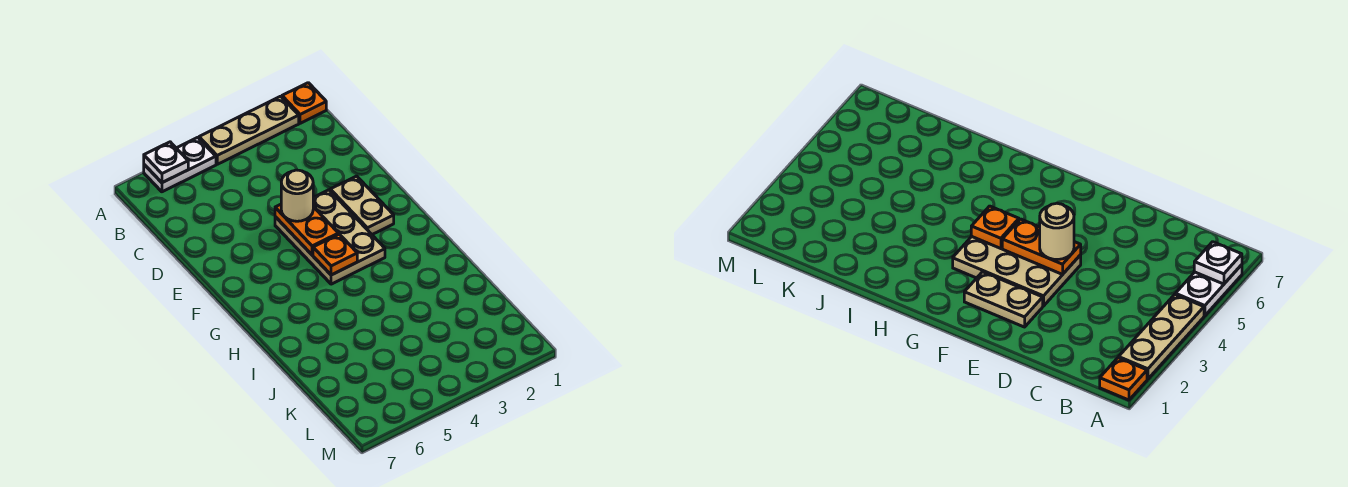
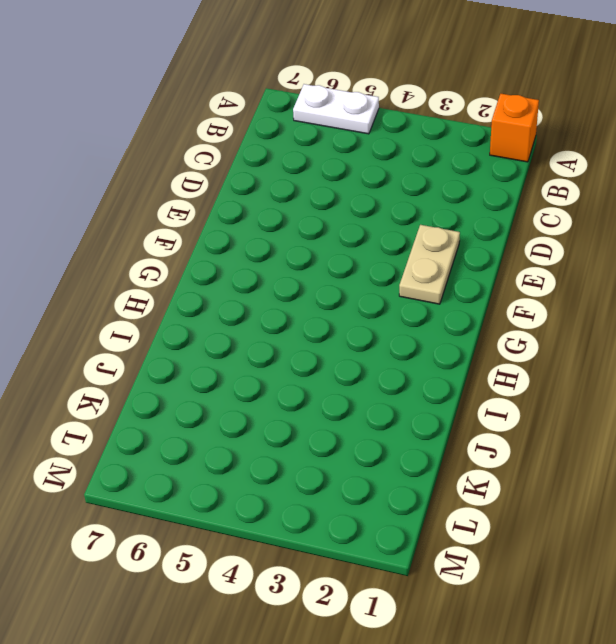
orange 1x1 brick [490,94,539,162] -> orange 1x1 plate [282,83,326,123]
none -> tan 1x3 plate [199,96,299,164]
none -> tan 2x3 plate [275,190,385,284]

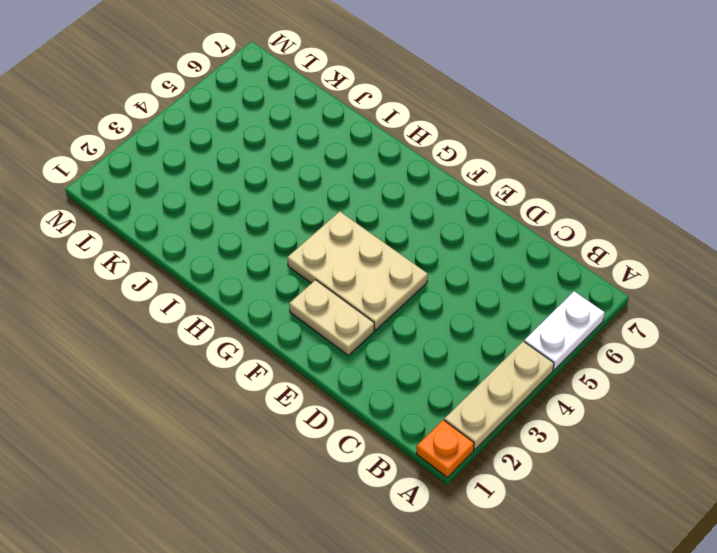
none -> white 1x1 plate [144,142,188,183]
none -> orange 1x2 plate [275,204,338,255]

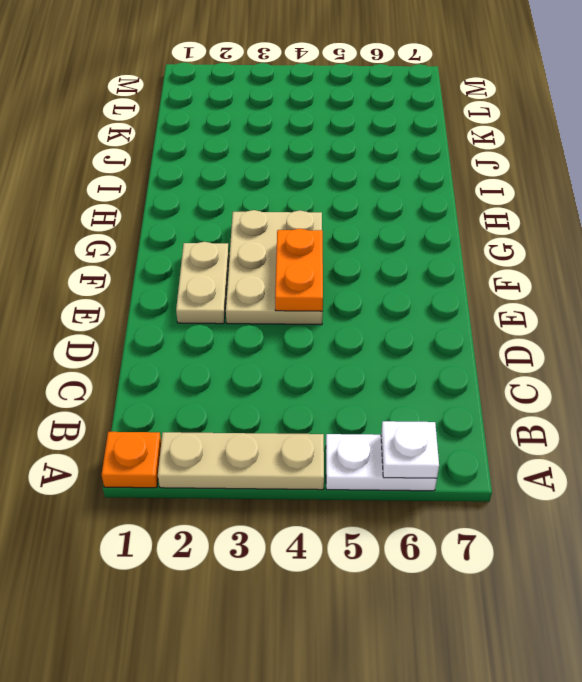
none -> orange 1x1 plate [313,234,357,275]
none -> tan 1x1 round brick [281,170,313,221]

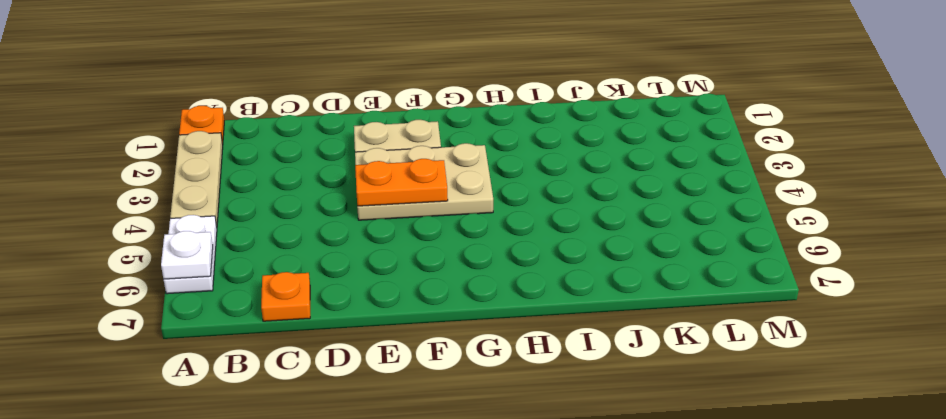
orange 1x1 plate [261,272,310,321] -> orange 1x1 plate moved to [313,234,357,275]
none -> tan 1x1 round brick [281,170,313,221]

